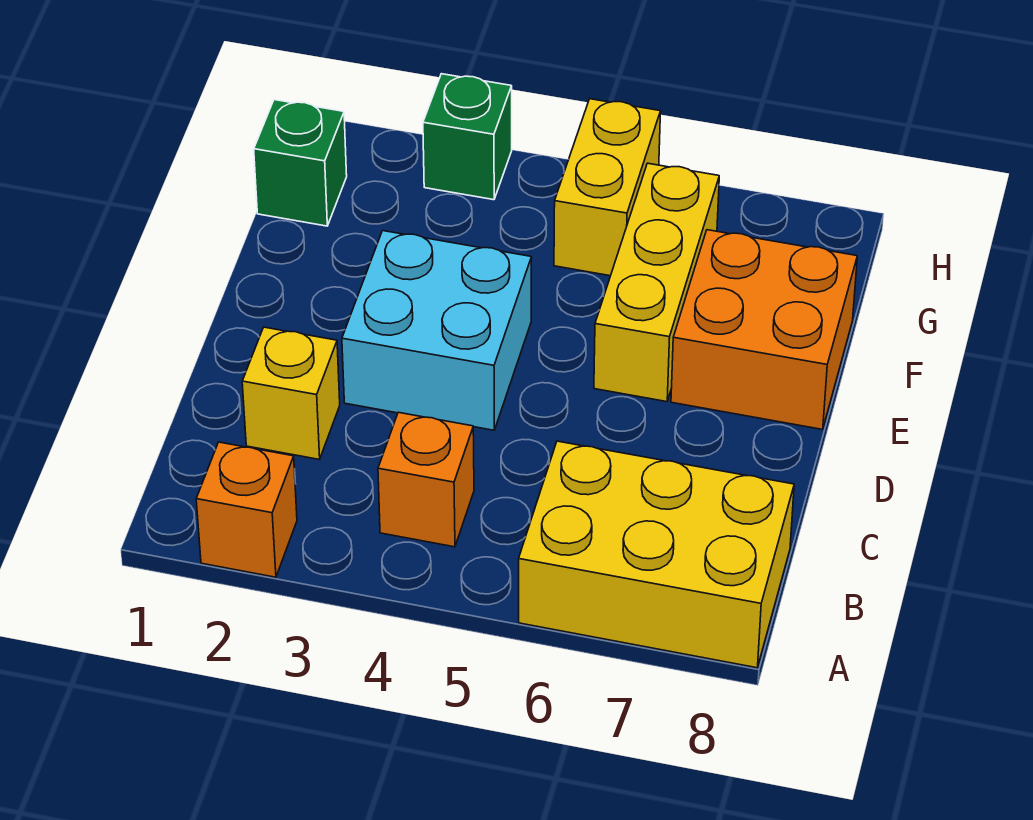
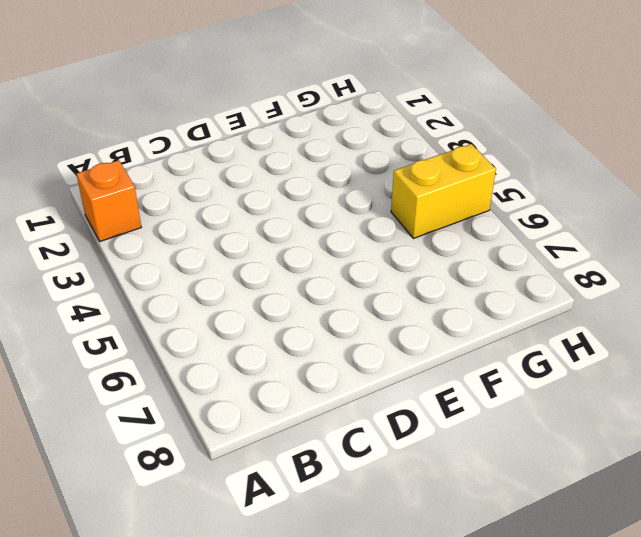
none -> yellow 2x3 brick [519,441,794,668]
none -> orange 1x1 brick [378,412,474,547]

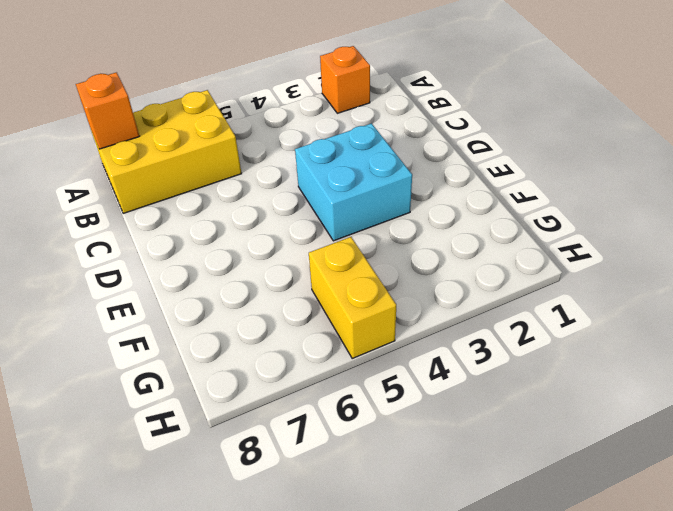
orange 1x1 brick [76,72,139,149] -> orange 1x1 brick moved to [378,412,474,547]
none -> yellow 1x1 brick [242,327,340,459]
none -> yellow 1x3 brick [594,163,719,402]

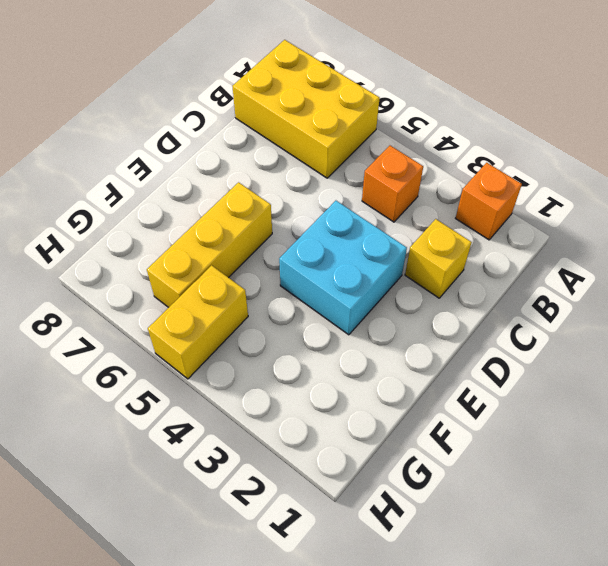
none -> orange 2x2 brick [671,230,857,429]
none -> green 1x1 brick [254,100,347,226]

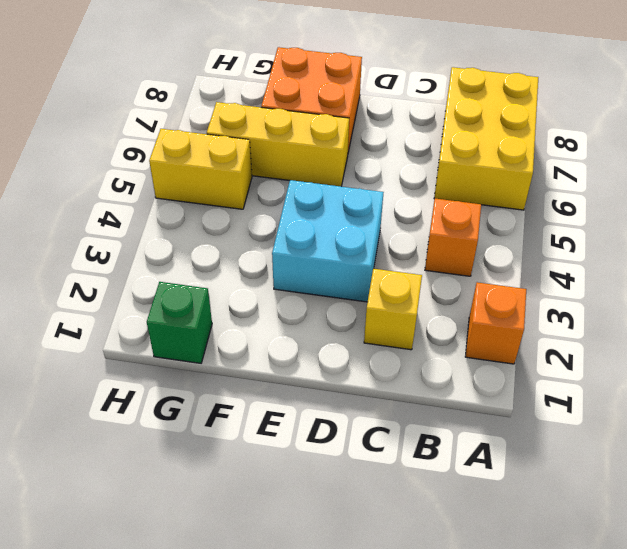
none -> green 1x1 brick [423,74,512,200]

